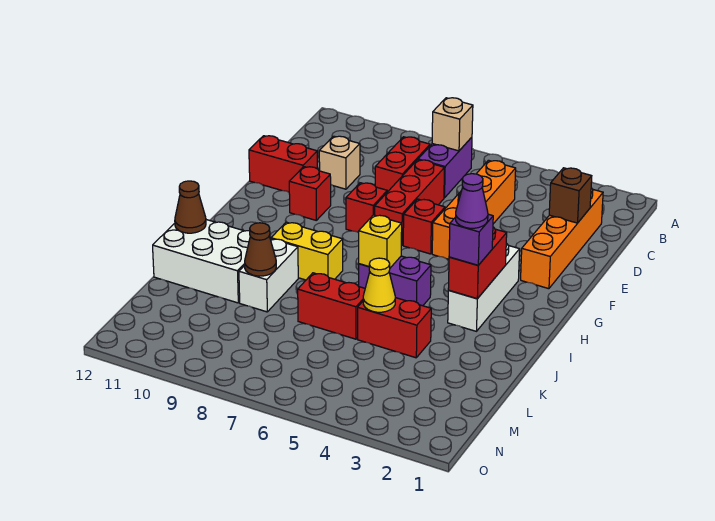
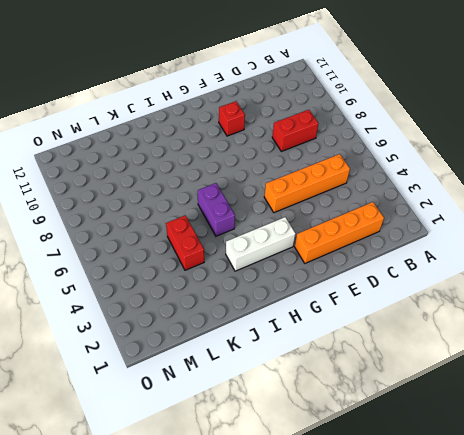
none -> purple 1x2 brick [418,137,472,198]
none -> red 1x3 brick [375,160,444,246]
none -> tan 1x1 brick [319,136,360,189]

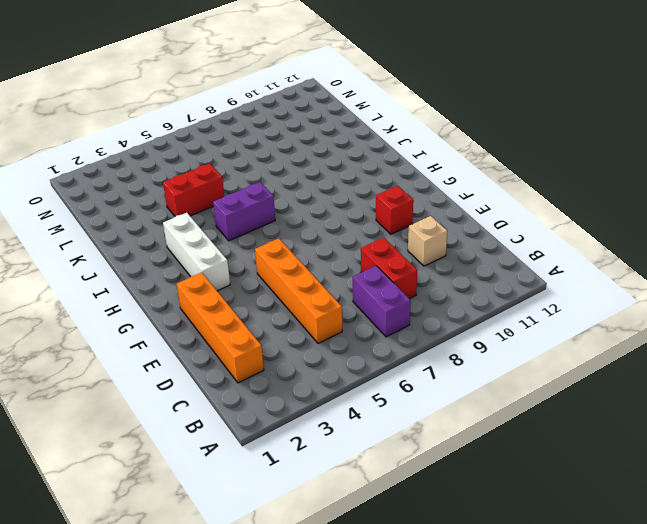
none -> red 1x3 brick [375,160,444,246]
none -> red 1x2 brick [249,136,318,192]
none -> red 1x1 brick [403,199,445,254]

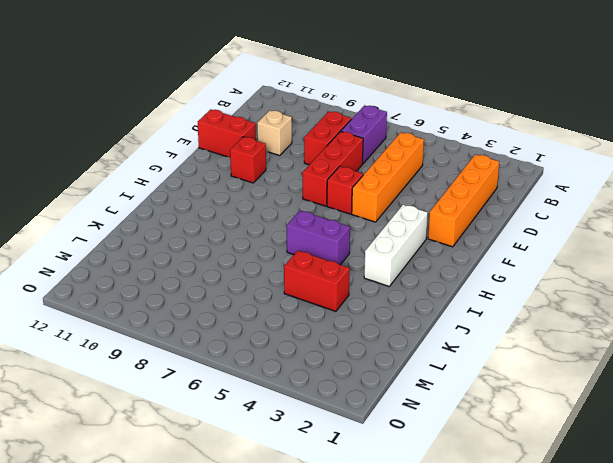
none -> red 1x1 brick [346,183,387,233]
none -> yellow 1x2 brick [271,222,343,280]
none -> white 1x2 brick [239,239,298,312]

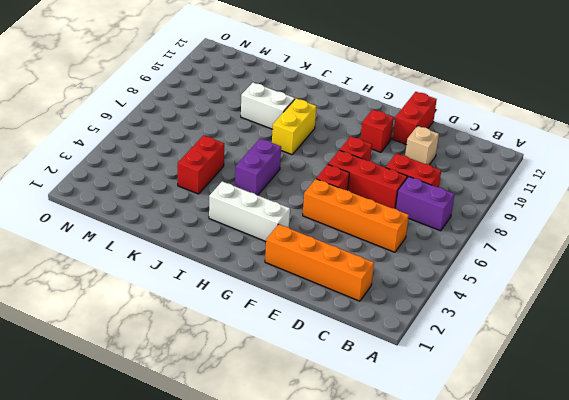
none -> white 2x3 brick [153,220,250,303]
none -> red 1x2 brick [298,273,365,339]
none -> tan 1x1 brick [432,98,473,151]

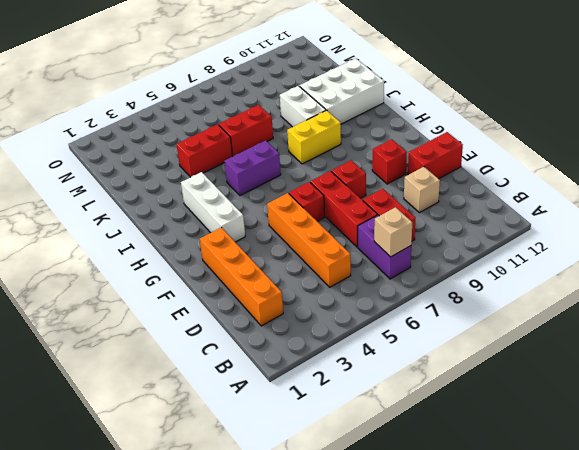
none -> brown 1x1 brick [549,168,592,223]
none -> red 1x2 brick [448,227,507,299]
none -> yellow 1x1 brick [359,215,402,268]

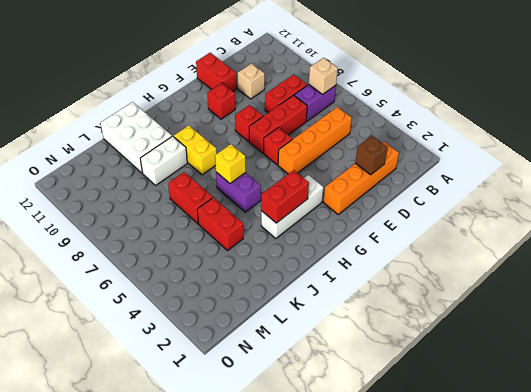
none -> brown 1x1 cone [175,181,206,233]
none -> yellow 1x1 cone [363,258,395,312]
none -> brown 1x1 cone [245,223,276,276]

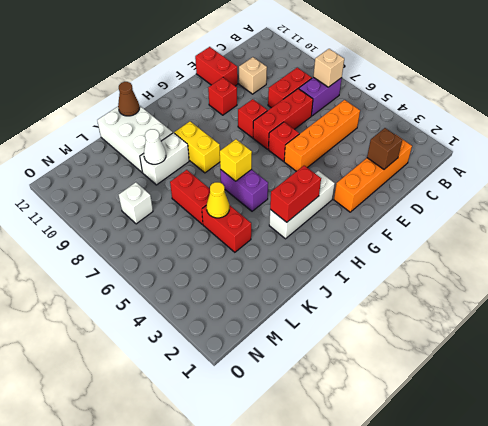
white 1x1 cone [144,129,166,164] -> brown 1x1 cone [245,223,276,276]
white 1x1 brick [119,182,153,224] -> none
none -> purple 1x1 brick [449,214,493,265]
none -> purple 1x1 cone [456,174,488,228]

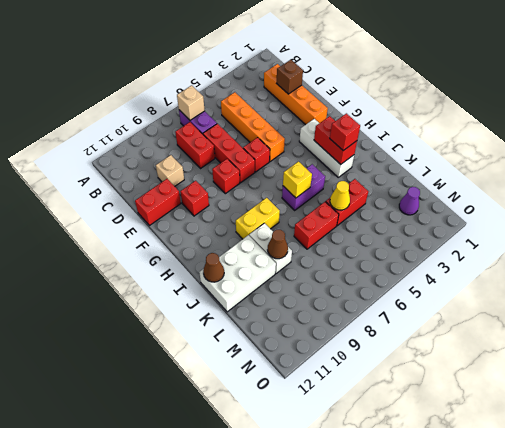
red 1x1 brick [330,113,360,151] -> purple 1x1 brick [449,214,493,265]
purple 1x1 cone [399,187,420,215] -> purple 1x1 cone moved to [456,174,488,228]

